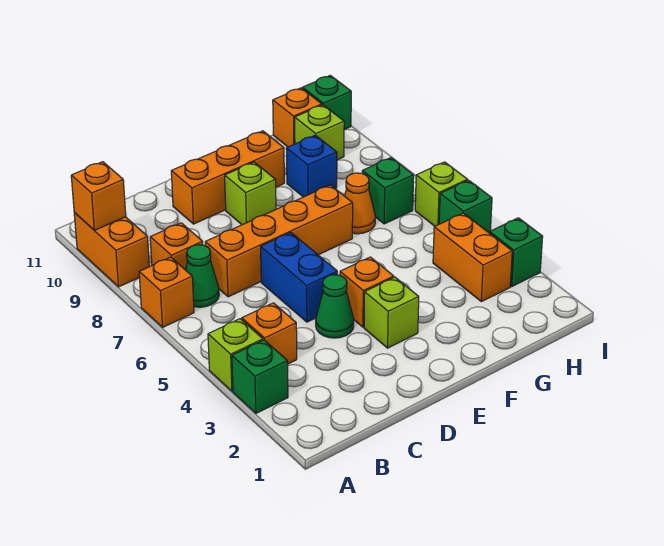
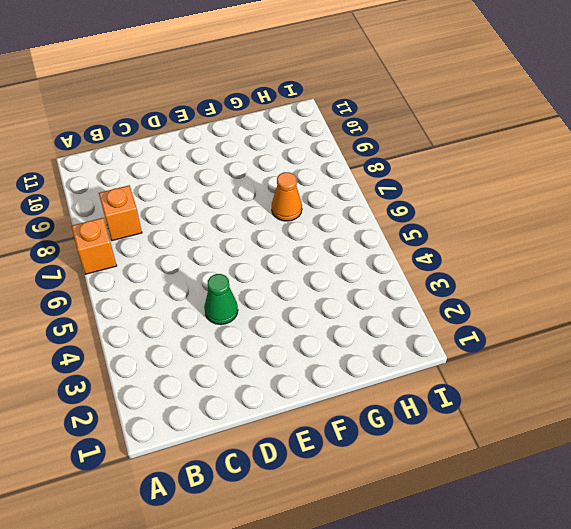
none -> green 1x1 brick [232,340,288,413]
none -> lime 1x1 brick [208,319,263,391]
none -> orange 1x2 brick [74,213,149,287]

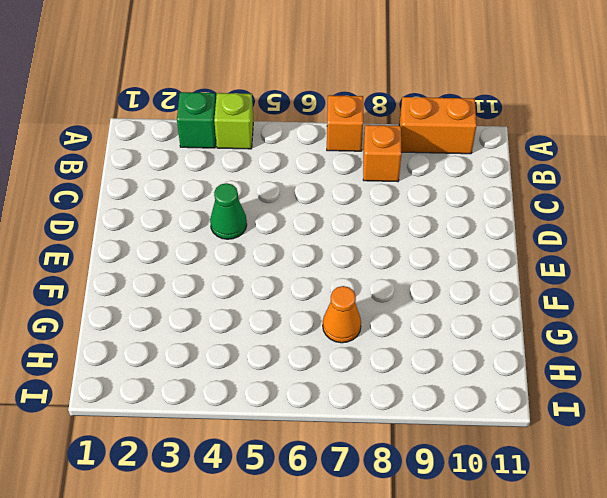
none -> orange 1x1 brick [242,303,297,364]
none -> green 1x1 cone [186,245,219,307]
none -> orange 1x4 brick [205,185,353,297]

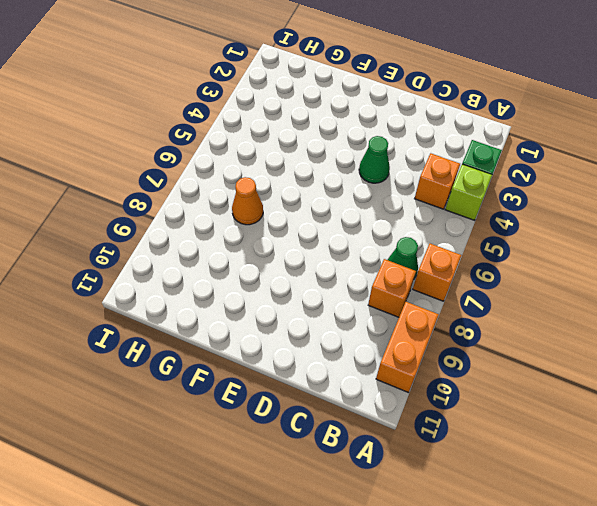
none -> orange 1x4 brick [205,185,353,297]
none -> blue 1x2 brick [261,233,337,322]
none -> orange 1x3 brick [171,131,284,224]

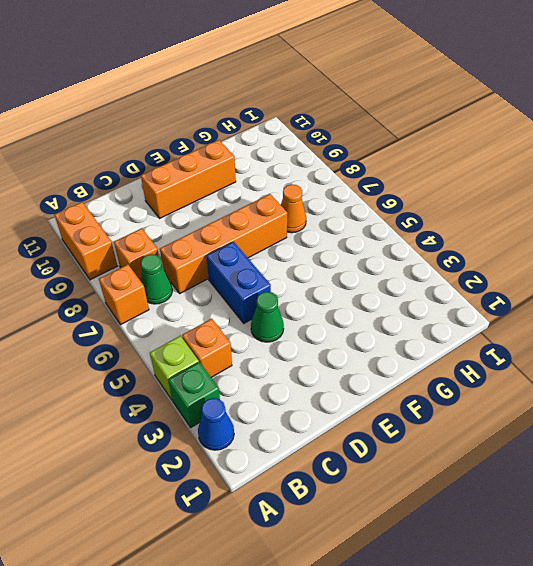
blue 1x1 cone [198,398,234,450] -> none
none -> lime 1x1 brick [364,277,419,348]
none -> orange 1x1 brick [340,257,394,327]
none -> lime 1x1 brick [225,162,276,225]

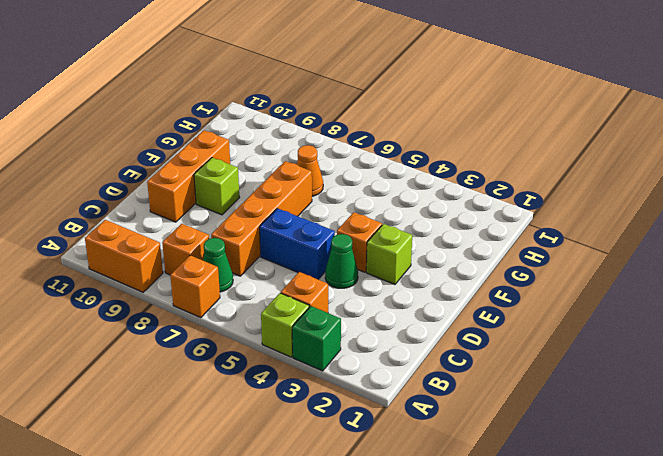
none -> blue 1x1 brick [286,135,337,197]
none -> orange 1x2 brick [433,213,512,302]
none -> green 1x1 brick [362,158,414,224]

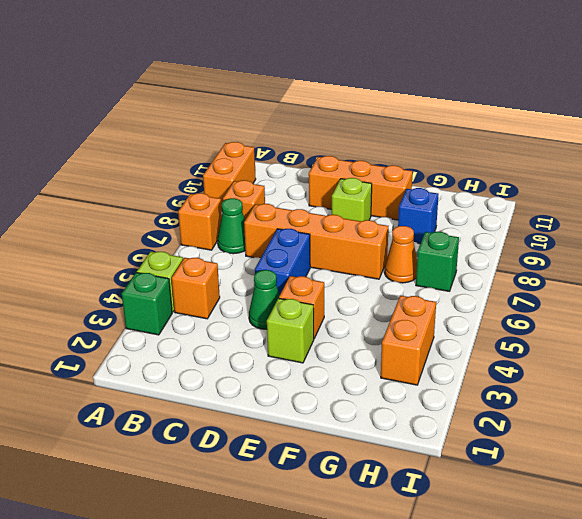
none -> lime 1x1 brick [295,105,344,160]
none -> orange 1x1 brick [273,88,322,147]
none -> green 1x1 brick [490,218,543,286]

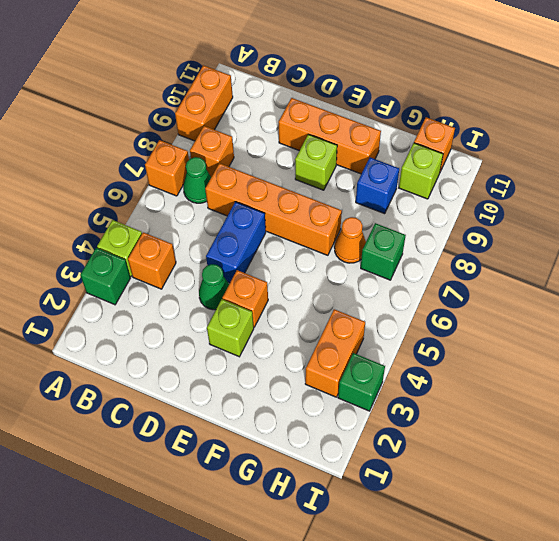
none -> green 1x1 brick [439,180,492,233]
none -> lime 1x1 brick [415,162,468,226]
none -> green 1x1 brick [302,75,351,130]

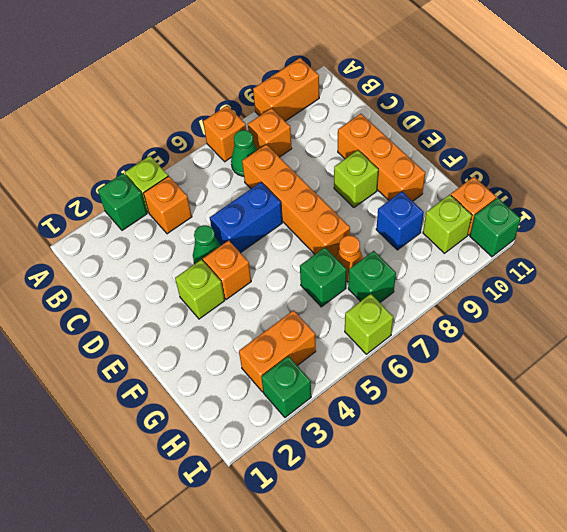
green 1x1 brick [300,248,347,307] -> green 1x1 brick moved to [439,180,492,233]
none -> orange 1x1 brick [71,162,126,230]

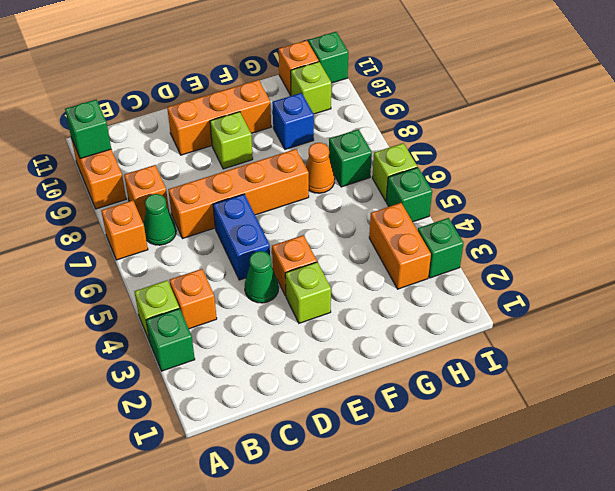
green 1x1 brick [65,99,111,159] -> orange 1x1 brick [71,162,126,230]

